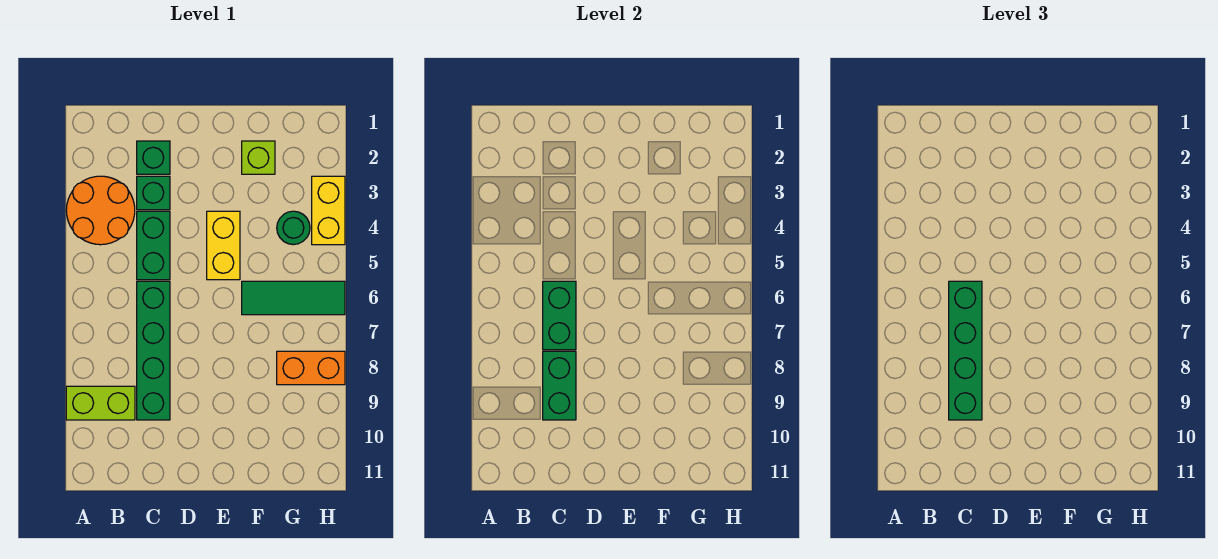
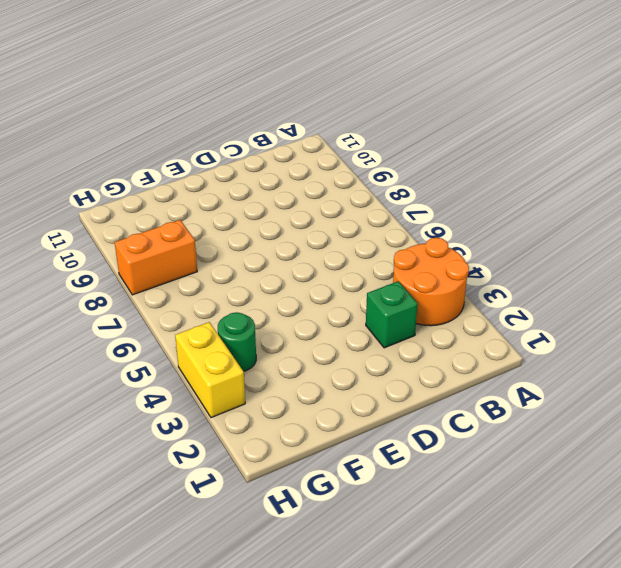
none -> lime 1x2 brick [66,386,135,420]
none -> green 1x1 brick [137,141,170,174]
none -> green 1x2 brick [137,211,170,280]

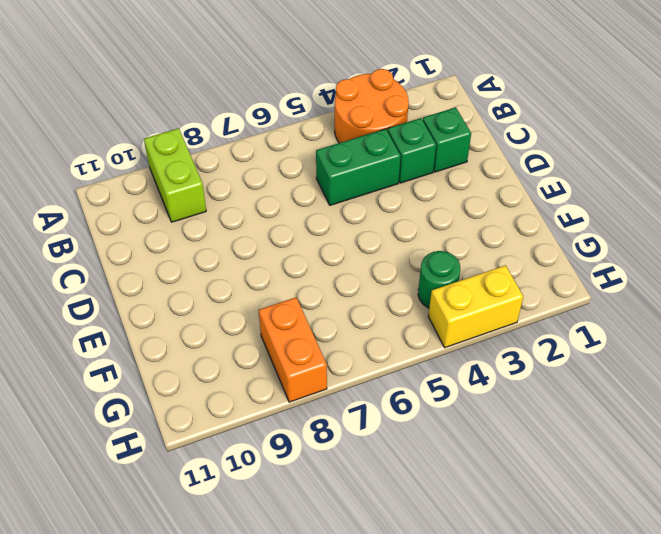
none -> green 1x4 brick [137,281,170,420]
none -> yellow 1x2 brick [207,211,240,280]
none -> lime 1x1 brick [242,141,275,174]

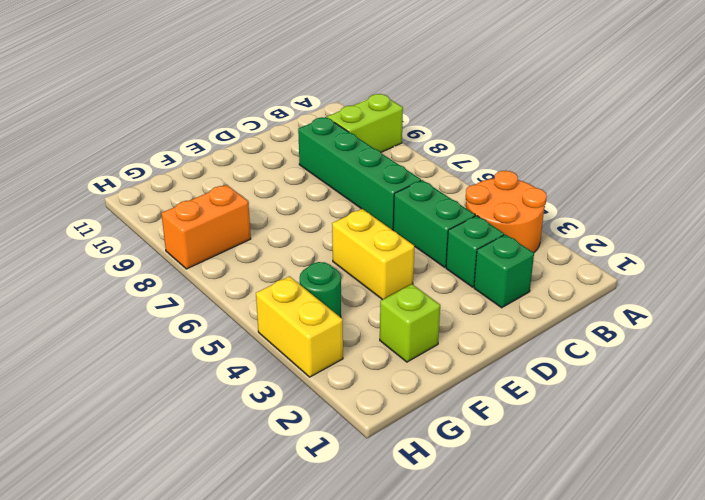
none -> green 1x3 tile [242,281,345,315]
none -> green 1x2 brick [543,281,576,350]
none -> green 1x2 brick [543,351,576,420]

